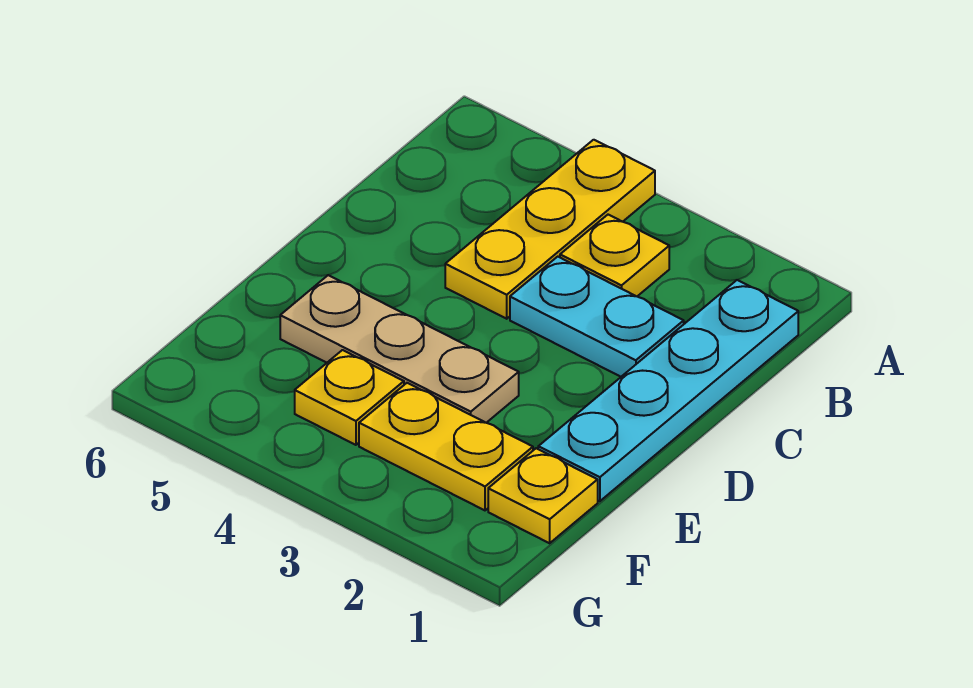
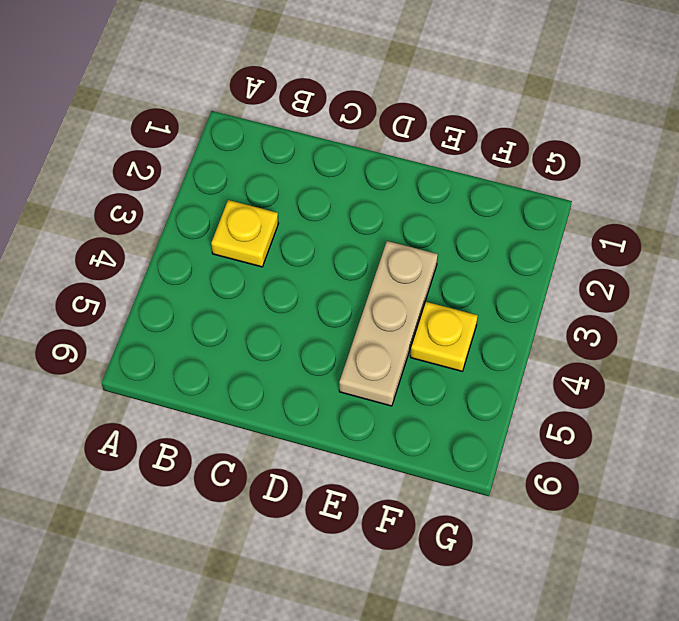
none -> yellow 1x3 plate [445,140,655,319]
none -> cyan 1x4 plate [538,280,798,501]

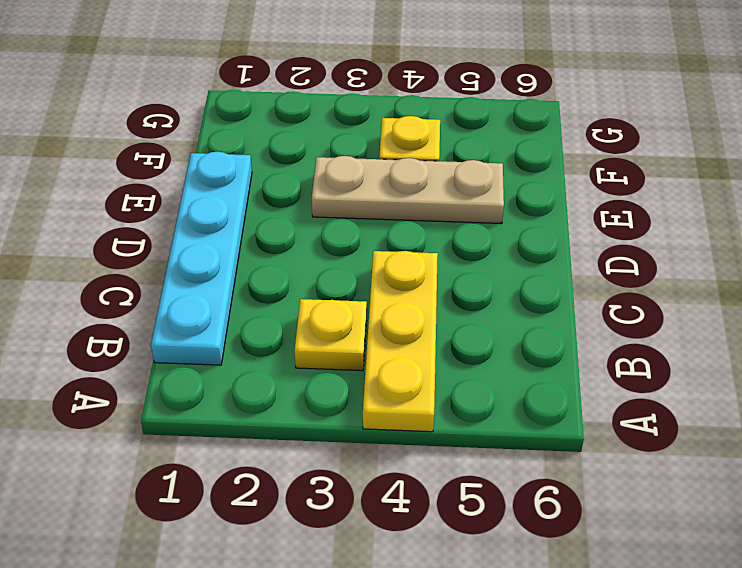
none -> cyan 1x2 plate [510,257,684,377]
none -> yellow 1x1 plate [488,448,598,543]

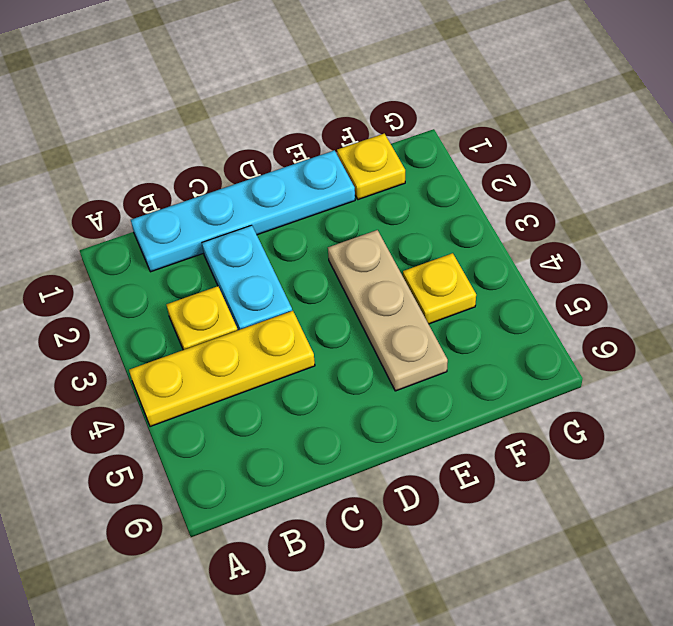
none -> yellow 1x2 plate [359,383,533,510]

